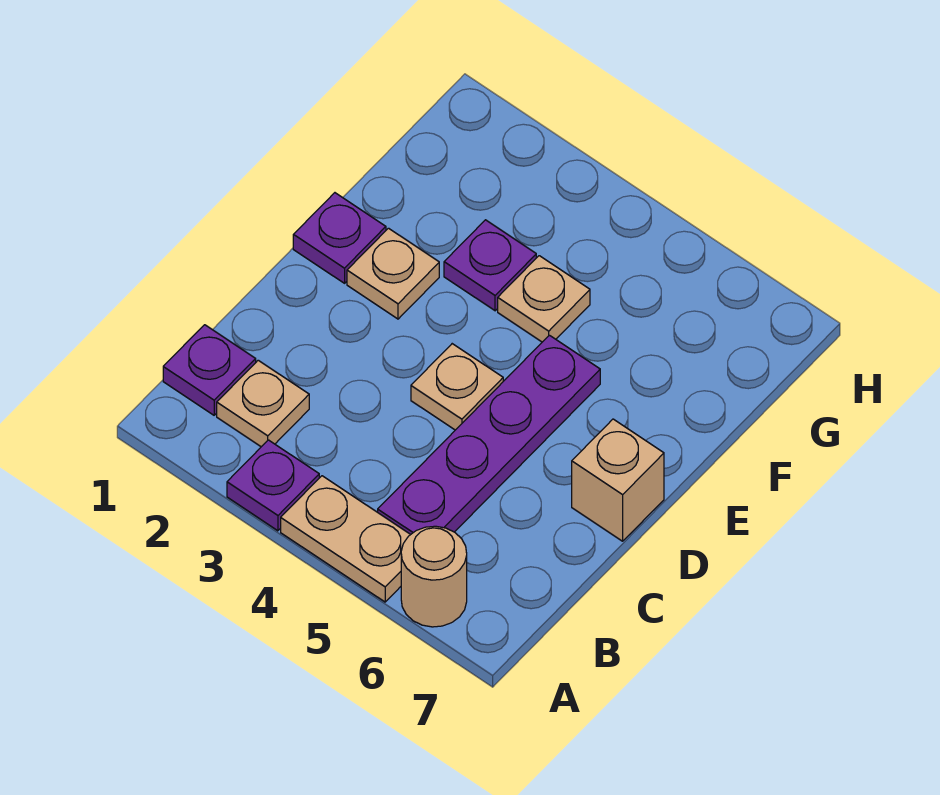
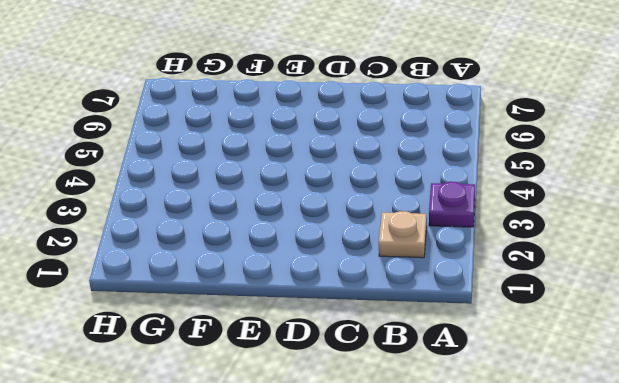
none -> tan 1x2 plate [281,476,410,602]
none -> tan 1x1 round brick [401,526,467,627]
none -> purple 1x1 plate [163,325,256,415]

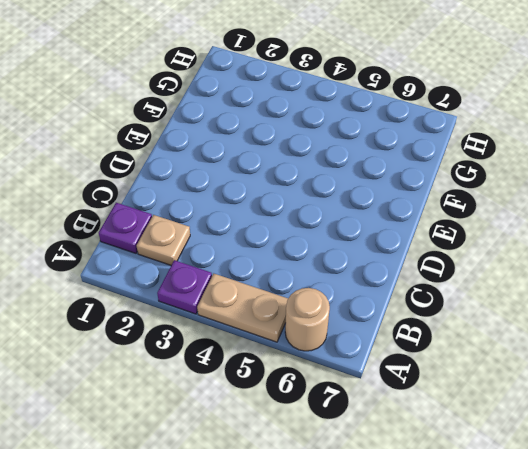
none -> purple 1x4 plate [378,335,600,535]
none -> tan 1x1 plate [411,344,503,430]
none -> tan 1x1 brick [572,419,664,541]

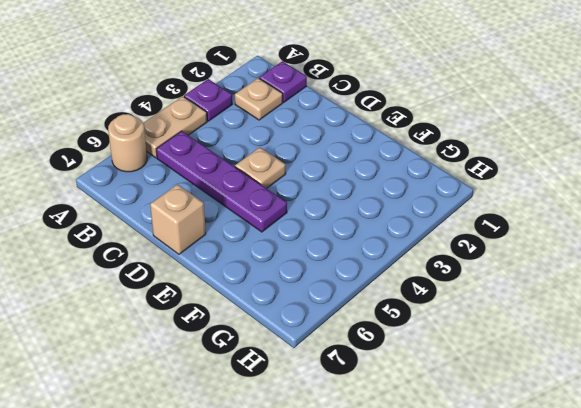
none -> purple 1x1 plate [293,193,386,283]
none -> tan 1x1 plate [347,228,439,319]
none -> purple 1x1 plate [444,220,536,311]

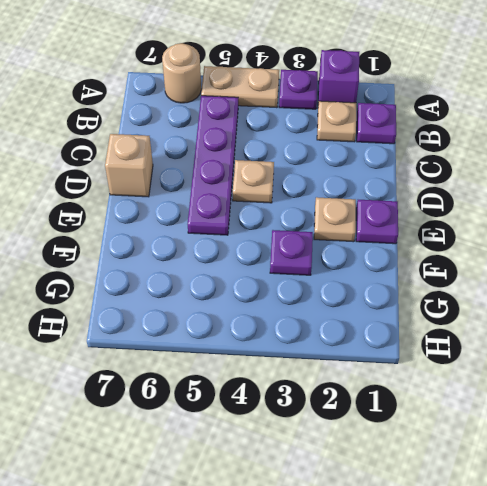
purple 1x1 brick [318,50,359,104] -> none
none -> tan 1x1 plate [498,256,590,342]

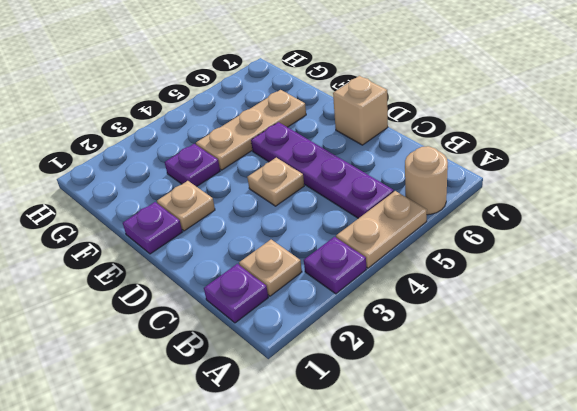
tan 1x3 plate [196,90,306,170] -> tan 1x1 plate [498,256,590,342]

